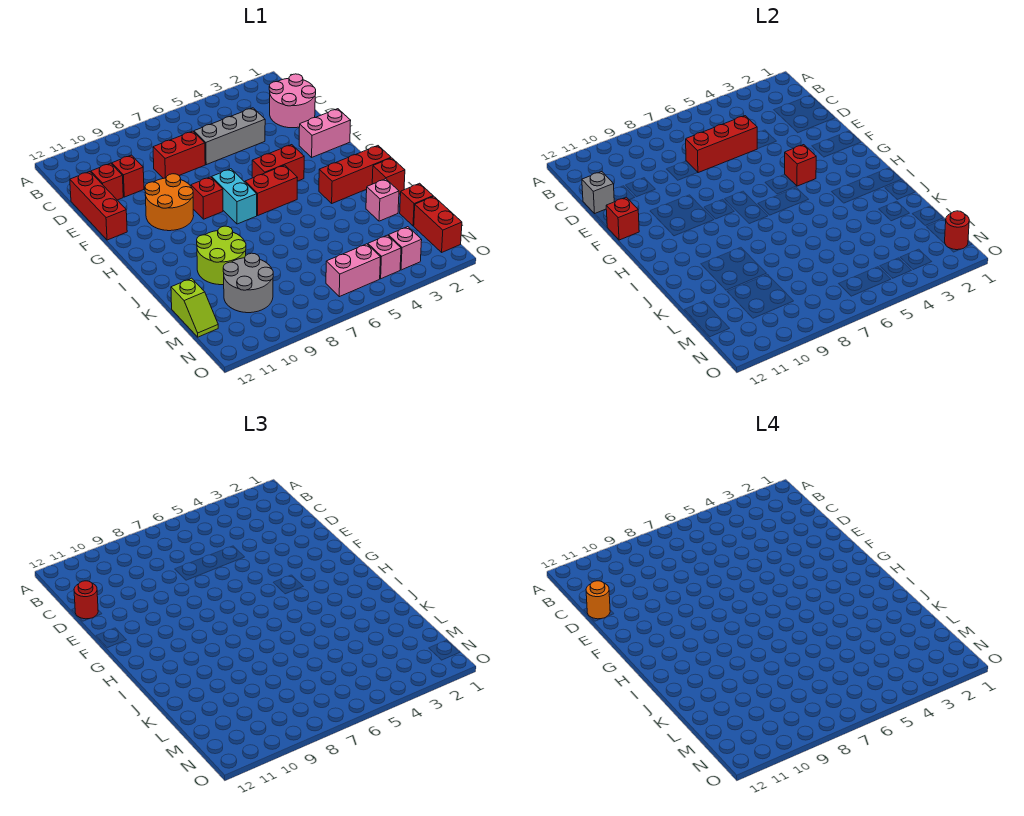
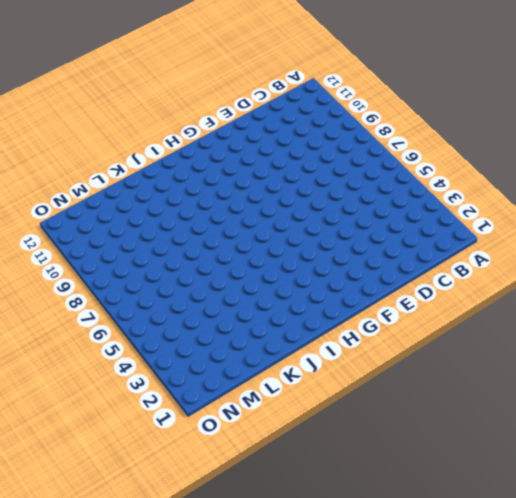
none -> pink 2x2 round brick [269,74,316,128]
none -> grey 1x3 brick [194,108,265,165]
none -> red 1x2 brick [153,131,205,179]
none -> red 1x1 brick [112,155,144,197]

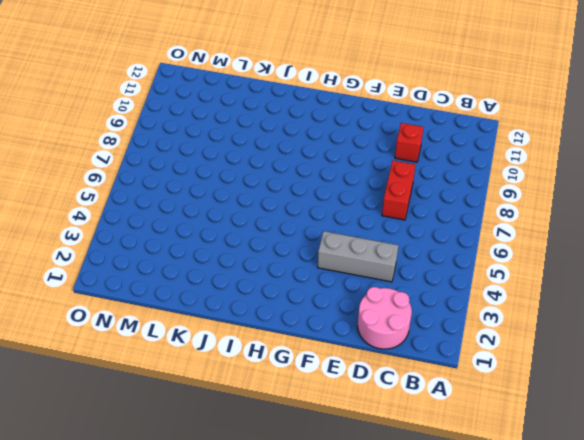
grey 1x3 brick [318,231,398,282] -> grey 1x3 brick turned to [194,108,265,165]
none -> red 1x1 brick [91,163,123,200]
none -> red 1x3 brick [70,172,127,240]
none -> pink 1x2 brick [299,109,351,157]
none -> orange 2x2 round brick [145,174,194,231]

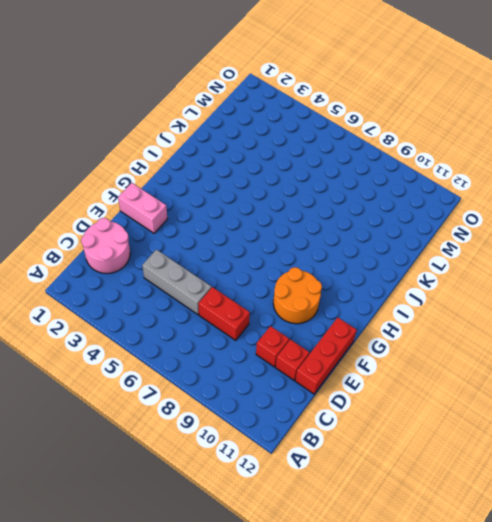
none -> red 1x2 brick [252,145,304,181]
none -> cyan 1x2 brick [212,169,257,224]
none -> red 1x1 brick [191,177,223,219]
none -> red 1x2 brick [245,165,297,215]

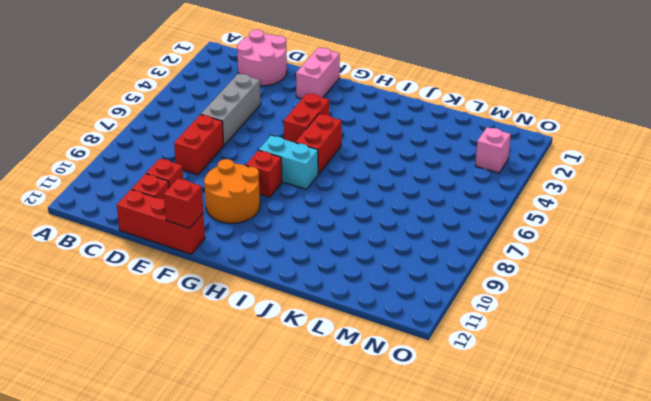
none -> red 1x3 brick [319,146,391,203]
none -> red 1x1 brick [372,158,405,194]
none -> lime 2x2 round brick [197,226,246,285]
none -> pink 1x1 brick [366,179,399,221]

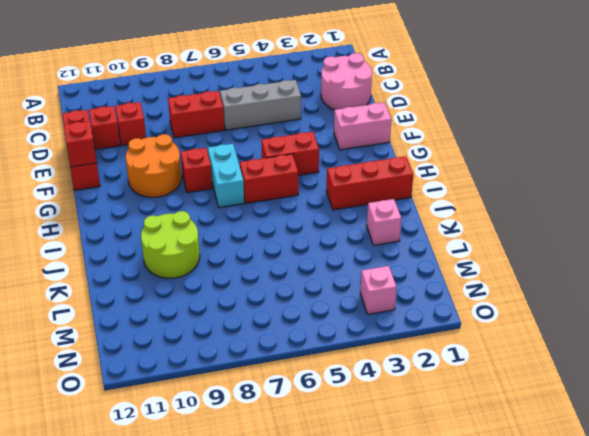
none -> red 1x1 brick [372,158,405,194]
none -> red 1x1 brick [400,183,433,226]
none -> grey 2x2 round brick [223,253,273,313]
none -> lime 1x2 slope [171,278,218,337]

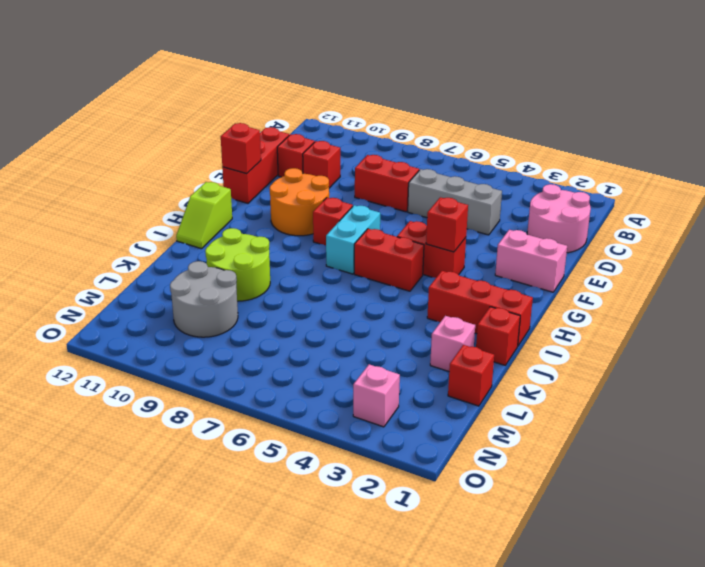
lime 1x2 slope [176,182,232,249] -> lime 1x2 slope moved to [171,278,218,337]
none -> red 1x2 brick [414,196,462,252]
none -> pink 1x1 brick [368,235,401,279]
none -> pink 1x2 brick [326,244,380,297]
none -> red 1x3 brick [686,116,757,173]

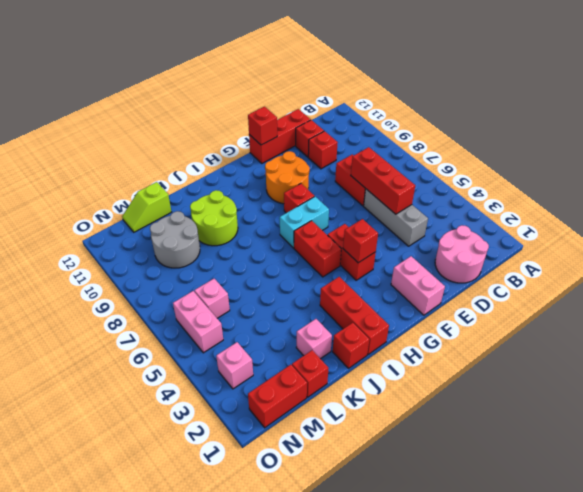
pink 1x1 brick [194,279,230,318] -> pink 1x1 brick moved to [368,235,401,279]
none -> grey 1x1 brick [582,172,614,213]
none -> red 1x1 round brick [945,211,969,250]
none -> red 1x1 round brick [74,581,98,619]
none -> orange 1x1 round brick [586,581,610,619]

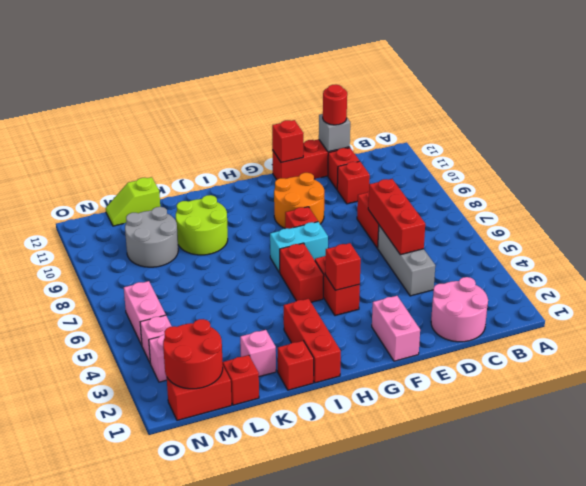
red 2x2 round brick [163,319,223,389] -> red 1x1 round brick [945,211,969,250]
none -> orange 1x1 round brick [586,581,610,619]

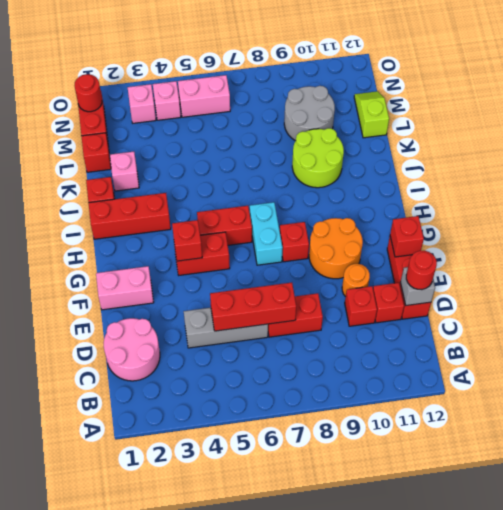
orange 1x1 round brick [342,264,370,297] -> orange 1x1 round brick moved to [586,581,610,619]

